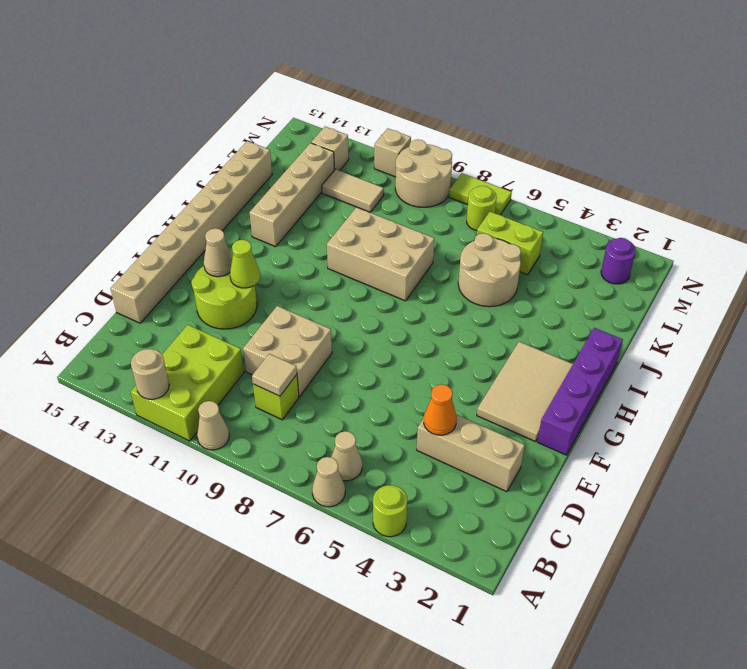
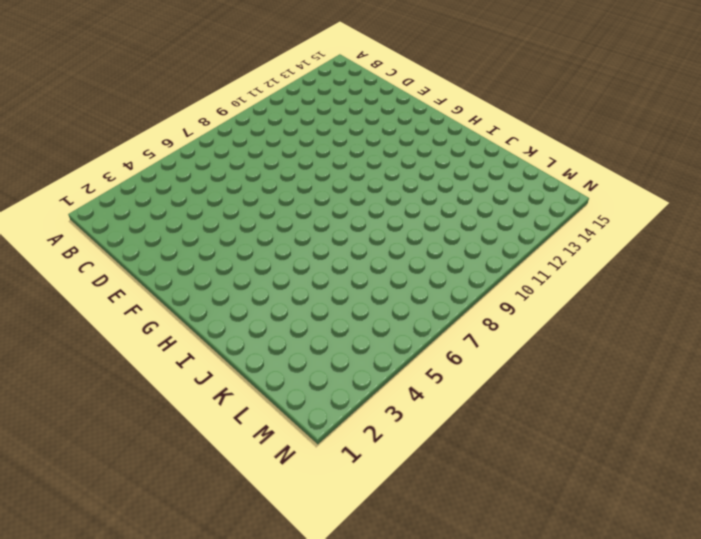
none -> lime 1x1 round brick [373,485,407,537]
none -> tan 1x1 cone [312,457,345,507]
none -> tan 1x1 cone [197,401,229,450]

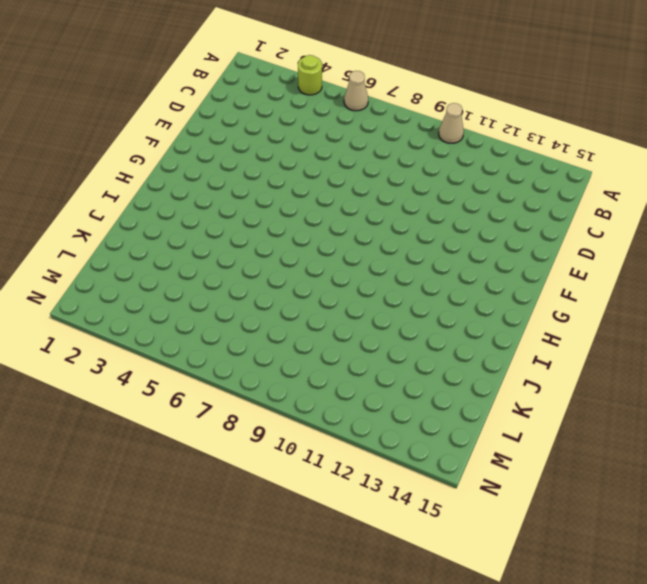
none -> lime 2x3 brick [131,325,244,441]
none -> tan 1x1 cone [331,431,362,481]
none -> lime 1x1 brick [253,375,299,420]

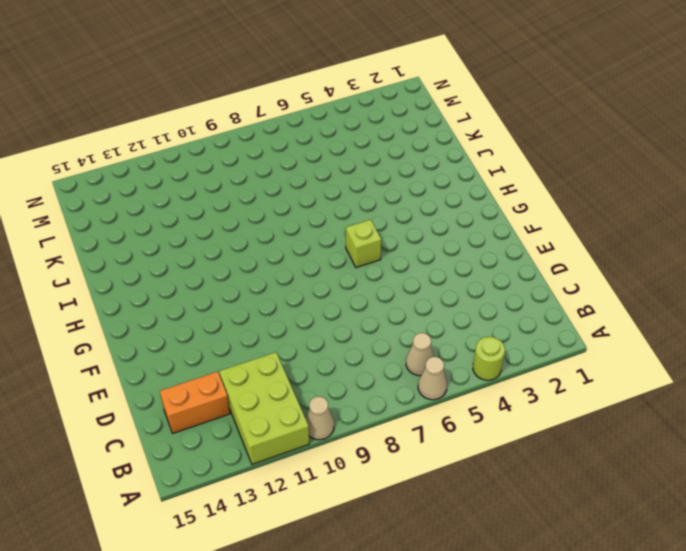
orange 1x2 brick [160,372,230,433] -> none
lime 1x1 brick [346,220,381,268] -> lime 1x1 brick moved to [253,375,299,420]
none -> tan 1x3 brick [417,414,525,492]
none -> tan 2x2 brick [243,306,332,396]
none -> tan 1x8 brick [110,141,272,323]

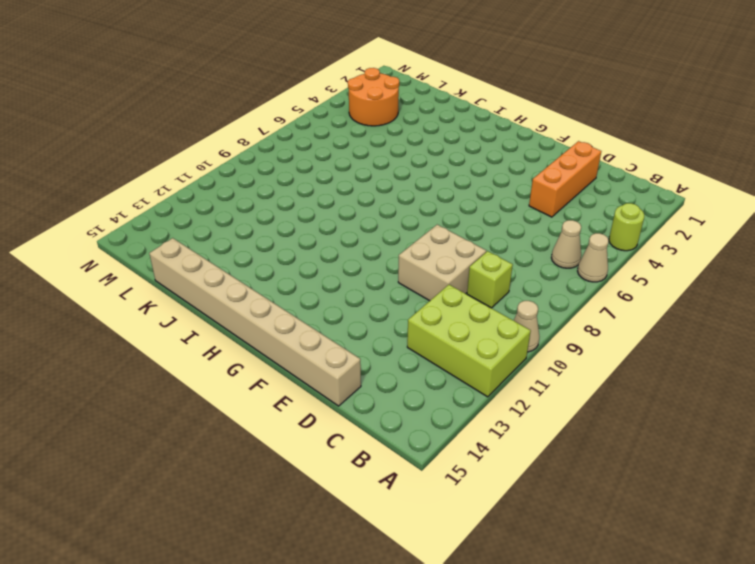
orange 1x3 brick [529,141,601,217] -> tan 1x3 brick [417,414,525,492]
orange 2x2 round brick [348,68,399,126] -> none
none -> lime 2x2 round brick [191,266,257,329]
none -> purple 1x4 brick [537,328,623,455]
none -> tan 2x3 tile [477,342,573,442]

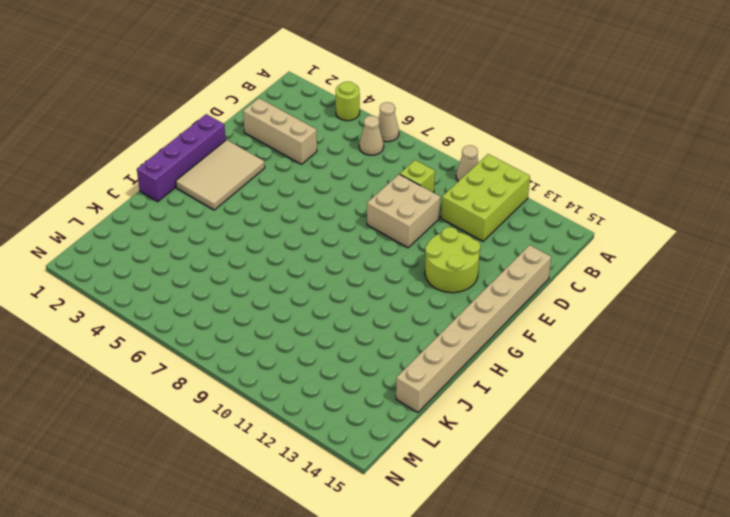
none -> tan 2x3 brick [327,207,434,301]
none -> tan 1x4 brick [249,143,334,247]
none -> tan 2x2 round brick [458,233,521,307]

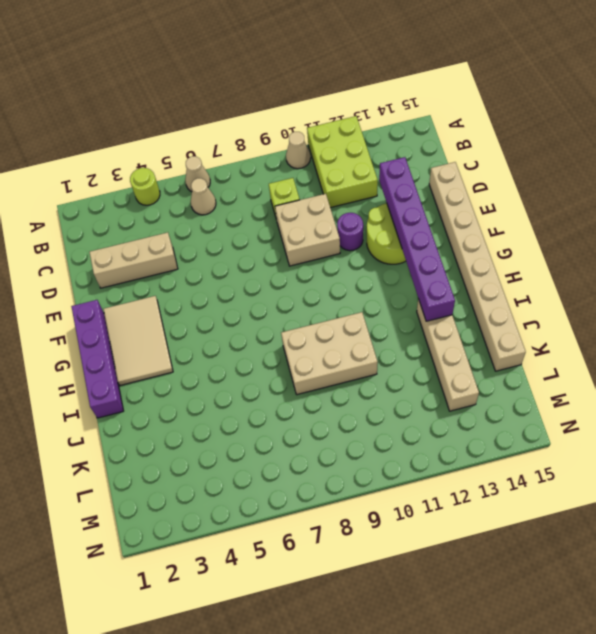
purple 1x6 brick [379,157,455,321] -> tan 1x1 cone [204,228,233,277]
purple 1x1 round brick [337,213,363,251] -> purple 1x1 round brick moved to [601,238,636,284]
none -> tan 2x2 round brick [458,233,521,307]
none -> lime 1x2 brick [477,212,543,275]
none -> tan 1x2 tile [322,169,384,212]

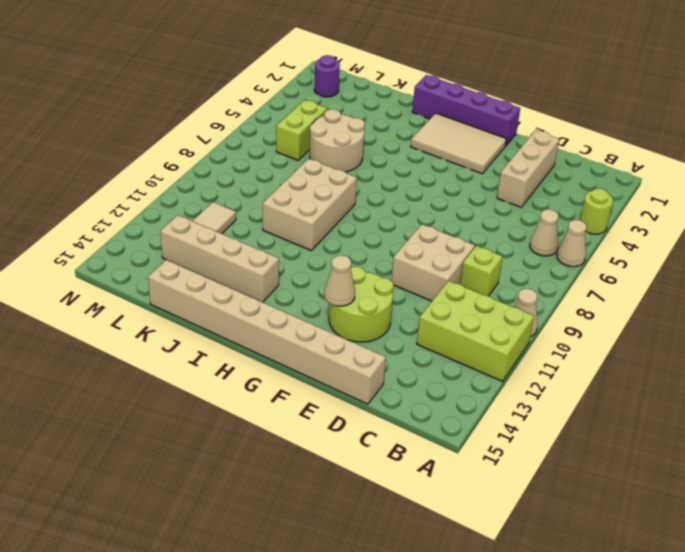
none -> lime 1x1 round brick [467,186,497,231]
none -> tan 2x2 round brick [395,139,452,207]
none -> tan 1x1 brick [311,127,349,171]

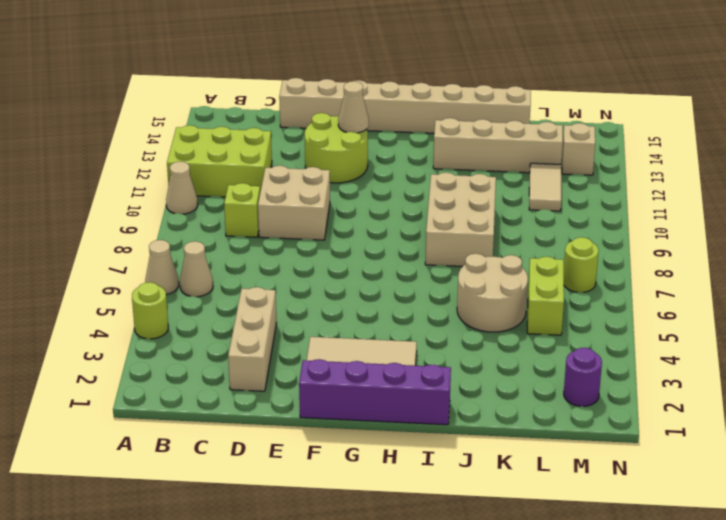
none -> tan 2x2 round brick [395,139,452,207]
none -> lime 1x2 tile [449,173,512,215]
none -> tan 1x1 brick [374,128,411,177]

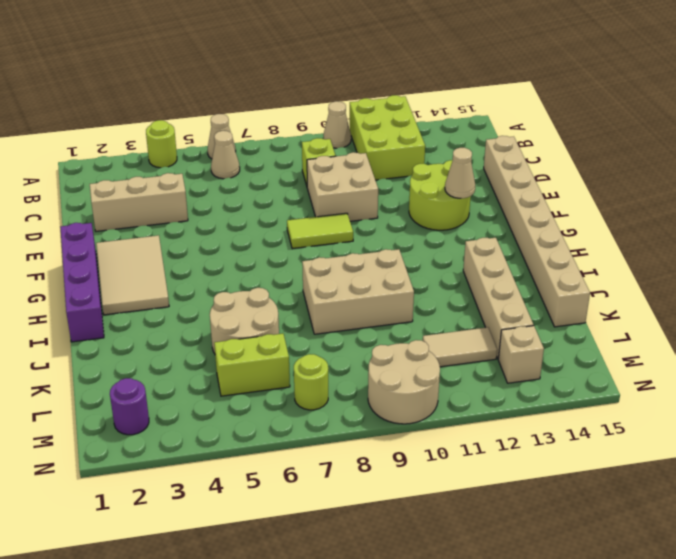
lime 1x2 tile [287,213,353,249] -> lime 1x2 tile moved to [449,173,512,215]
none -> tan 1x1 brick [374,128,411,177]
none -> tan 1x1 round brick [131,349,169,399]
none -> tan 1x1 tile [252,354,297,396]

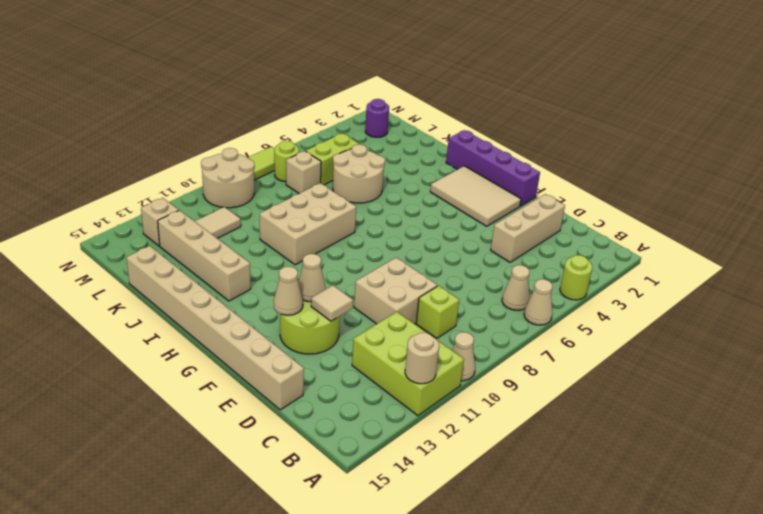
tan 1x1 tile [311,285,353,321] -> tan 1x1 tile moved to [252,354,297,396]
tan 1x1 cone [298,254,326,302] -> lime 1x1 cone [230,240,260,288]
tan 1x1 brick [286,151,321,193] -> tan 1x1 brick moved to [374,128,411,177]
none -> orange 1x1 cone [424,384,457,435]

